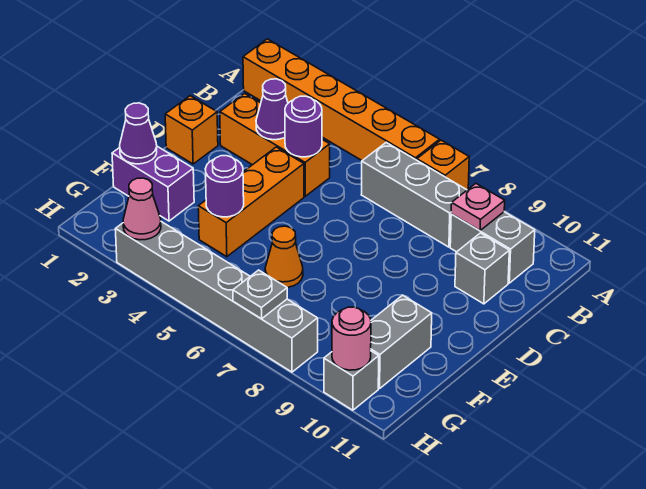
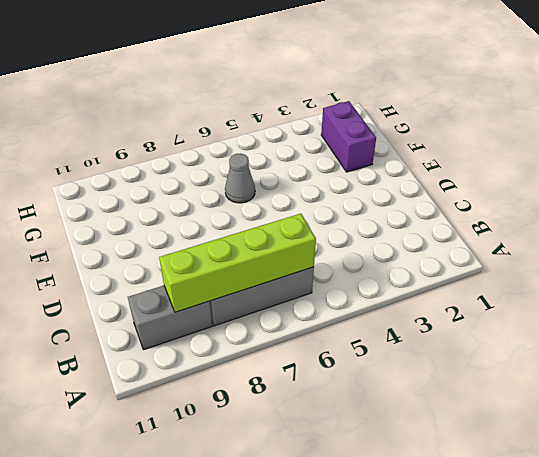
lime 1x4 brick [159,214,316,312] -> pink 1x1 plate [451,184,505,231]
purple 1x2 brick [321,101,376,172] -> purple 1x2 brick turned to [112,146,194,221]
grey 1x1 cone [225,154,255,203] -> orange 1x1 cone [265,226,303,287]
none -> orange 1x6 brick [243,39,440,161]
none -> orange 1x1 brick [417,140,469,190]
none -> orange 1x3 brick [220,94,330,196]

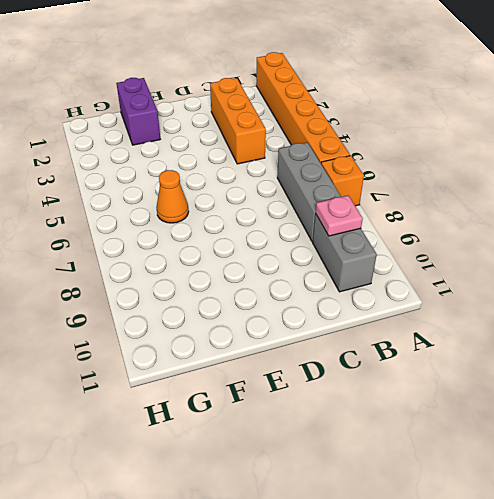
none -> grey 1x1 brick [455,233,509,304]
none -> orange 1x1 brick [165,96,218,164]
none -> orange 1x3 brick [198,147,304,257]

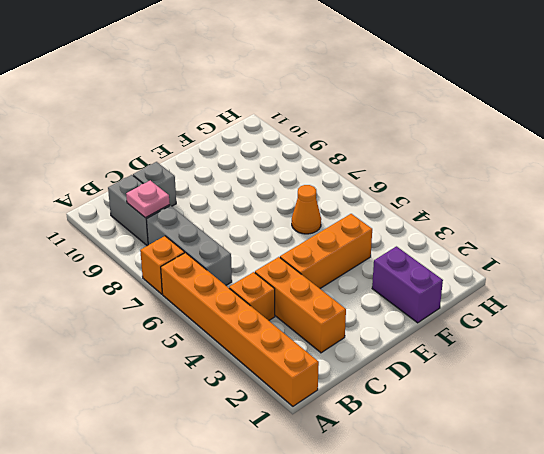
orange 1x1 brick [229,272,275,321] -> orange 1x1 brick moved to [165,96,218,164]
none -> grey 1x2 brick [371,295,432,389]
none -> grey 1x6 brick [115,222,318,372]
none -> grey 1x1 brick [324,351,379,410]

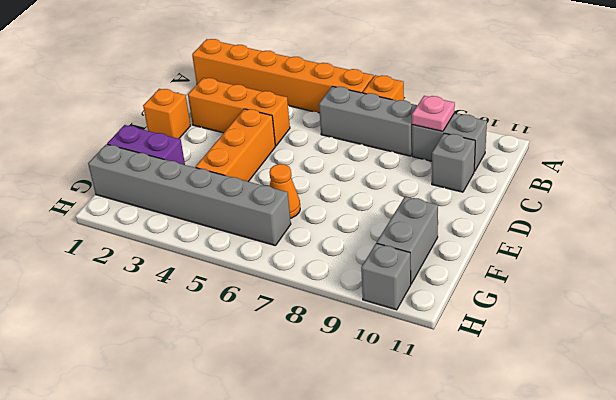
grey 1x6 brick [88,144,291,246] -> grey 1x6 brick moved to [115,222,318,372]
none -> purple 1x1 cone [256,79,288,140]
none -> purple 1x1 round brick [285,96,322,157]
none -> purple 1x1 cone [120,103,157,164]

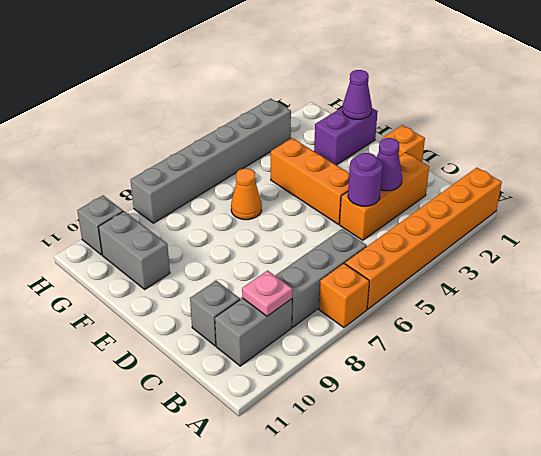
none -> purple 1x1 round brick [205,156,244,217]
none -> pink 1x1 cone [123,178,161,240]
none -> grey 1x1 plate [233,270,287,319]

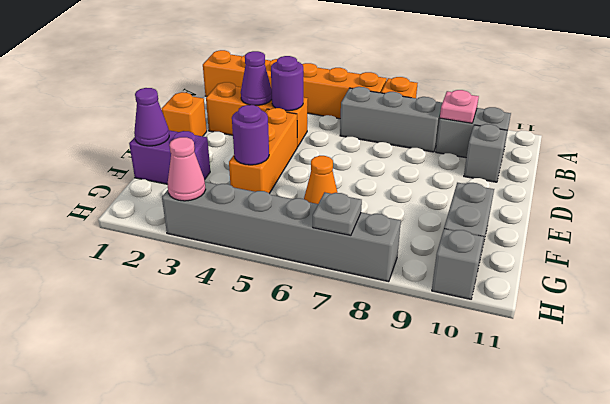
none -> pink 1x1 round brick [332,307,371,370]

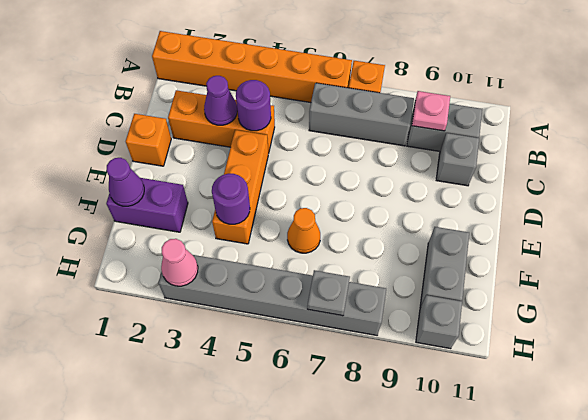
none -> pink 1x1 round brick [332,307,371,370]

